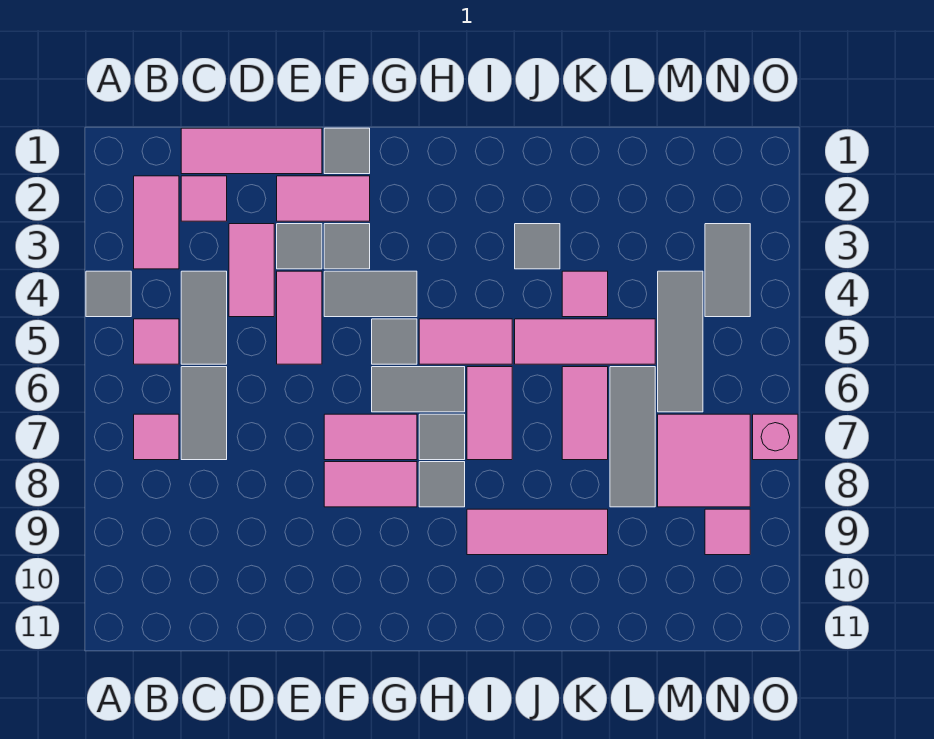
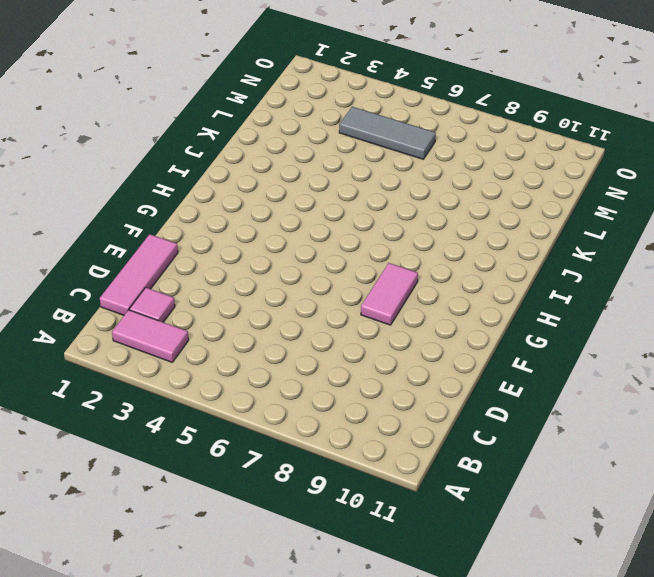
none -> grey 1x1 tile [86,271,131,317]
none -> pink 1x1 tile [134,319,179,364]
none -> pink 1x1 tile [134,414,179,460]
none -> grey 1x2 tile [181,271,227,364]

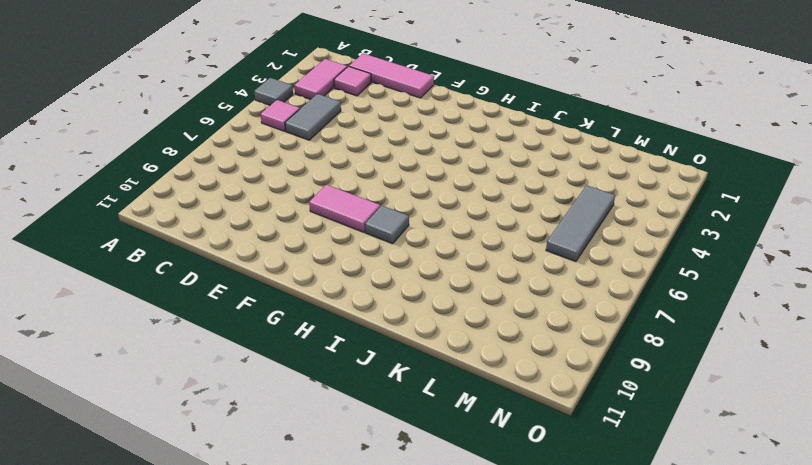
none -> pink 1x1 tile [134,414,179,460]
none -> grey 1x2 tile [181,367,227,460]
none -> pink 1x2 tile [229,224,274,317]
none -> pink 1x2 tile [277,176,370,221]

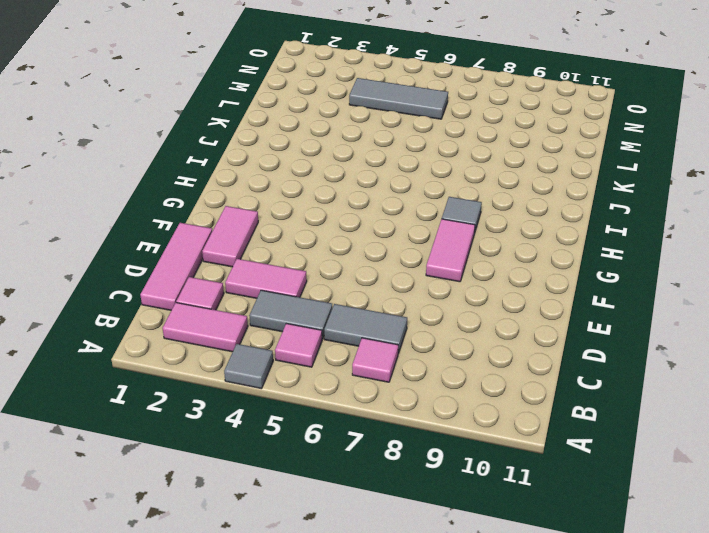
none -> grey 1x1 tile [277,224,322,269]
none -> pink 1x2 tile [277,271,322,364]
none -> grey 1x1 tile [324,128,370,174]
none -> grey 1x1 tile [324,224,370,269]

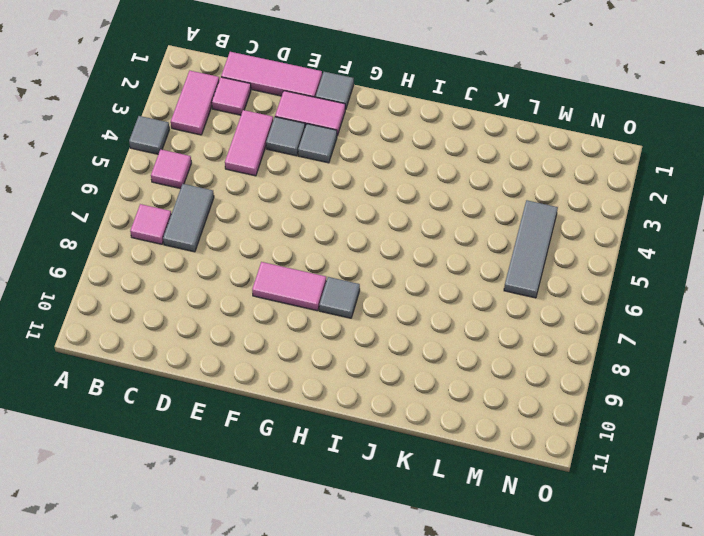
none -> grey 1x2 tile [181,271,227,364]
none -> pink 1x2 tile [277,271,322,364]
none -> grey 1x2 tile [324,271,417,317]
none -> pink 1x2 tile [324,414,417,460]

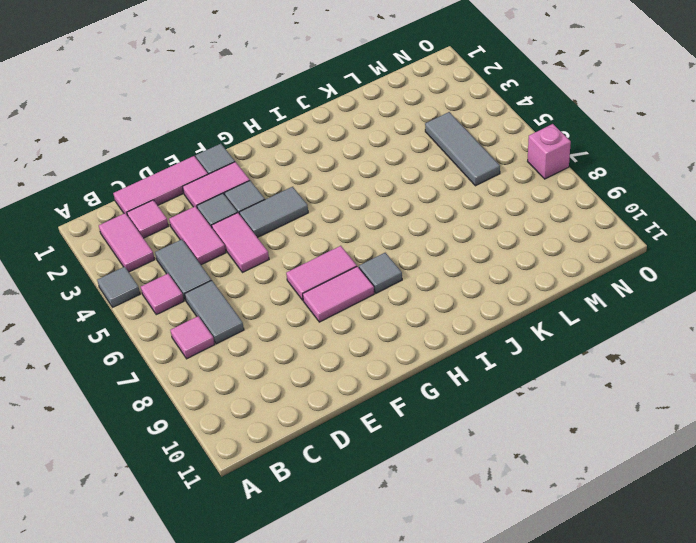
none -> grey 1x1 tile [372,319,417,364]
none -> grey 1x2 tile [372,367,465,412]
none -> pink 1x2 tile [419,319,512,364]
none -> grey 1x1 tile [419,414,465,460]

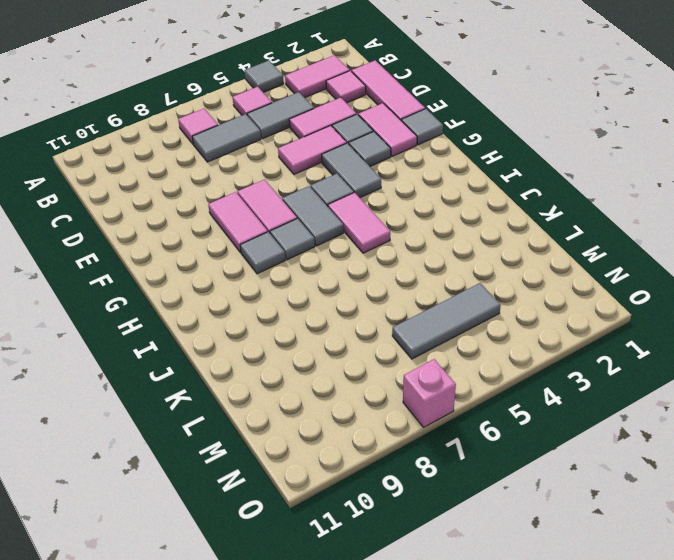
none -> pink 1x2 tile [467,367,512,460]
none -> pink 1x3 tile [467,509,608,555]
none -> grey 1x1 tile [515,224,560,269]
none -> pink 1x3 tile [515,319,655,364]

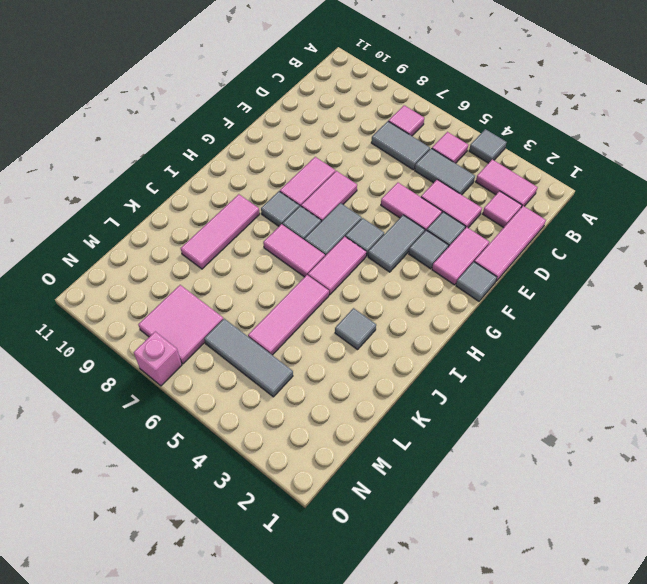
none -> pink 1x1 tile [562,271,608,317]
none -> pink 1x2 tile [562,367,608,460]
none -> grey 1x3 tile [610,367,655,507]
none -> grey 1x2 tile [705,224,750,317]

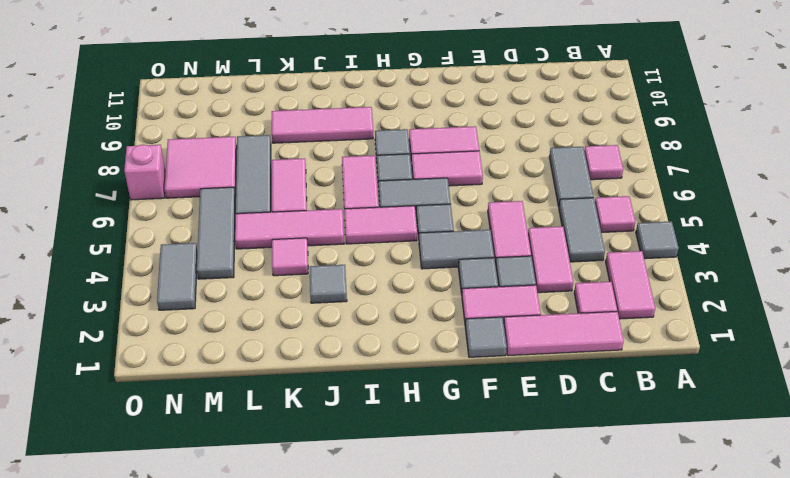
none -> pink 1x1 tile [705,509,750,555]

